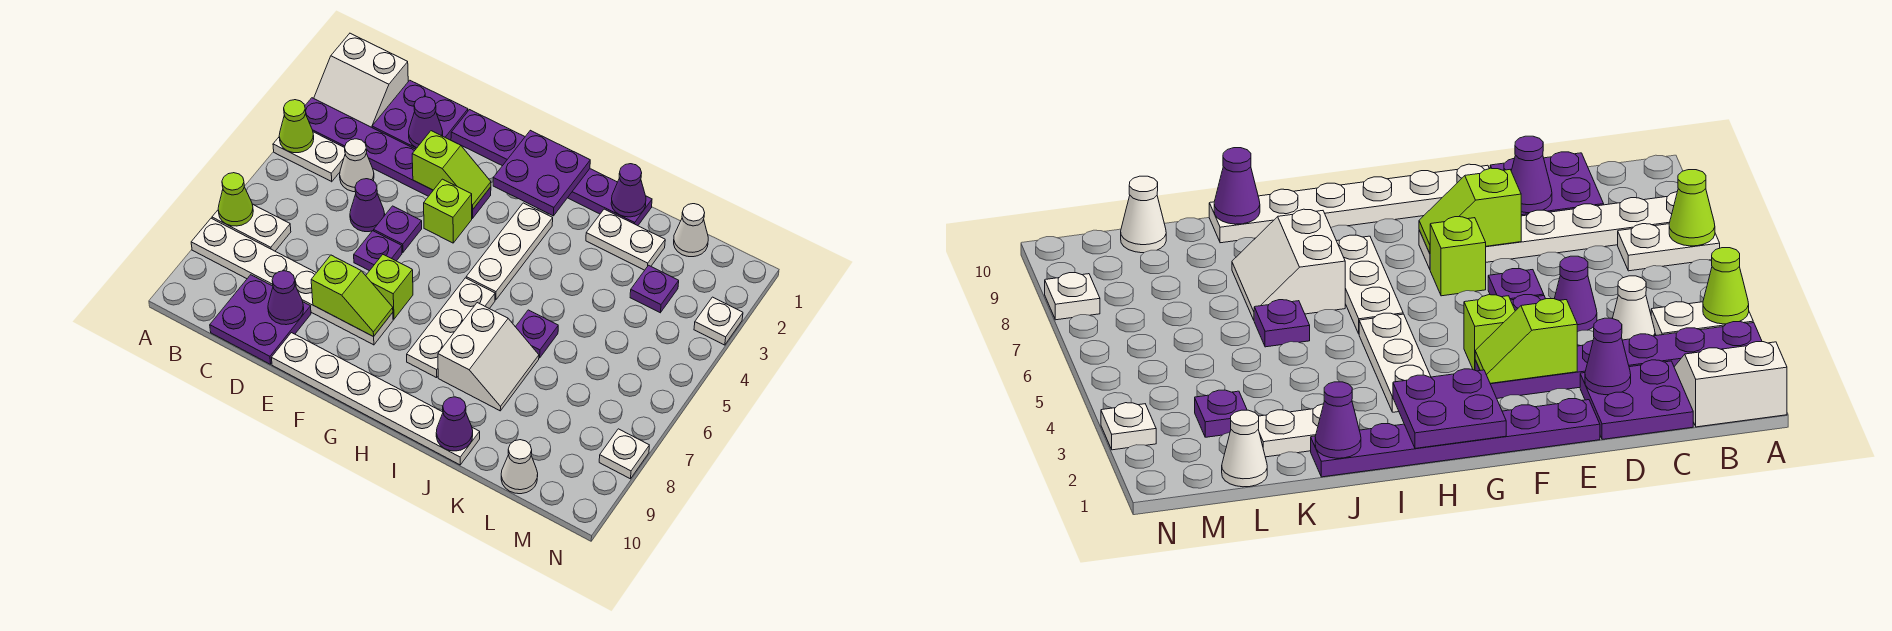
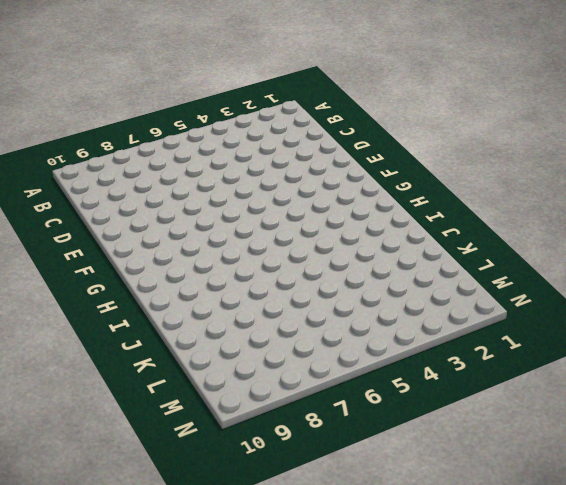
none -> white 2x2 slope [314,33,408,127]
none -> purple 1x6 plate [305,98,491,218]
none -> white 1x2 plate [273,132,345,182]
none -> white 1x2 plate [212,204,291,251]

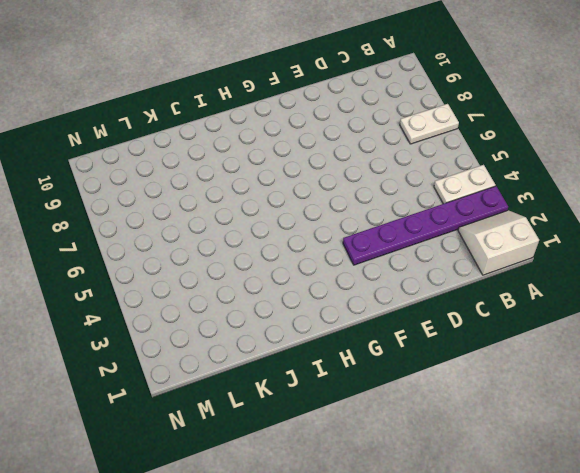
none -> white 1x6 plate [191,218,393,345]
none -> purple 2x2 plate [372,80,468,149]
none -> white 1x1 cone [340,139,374,192]
none -> purple 2x2 plate [210,275,311,364]

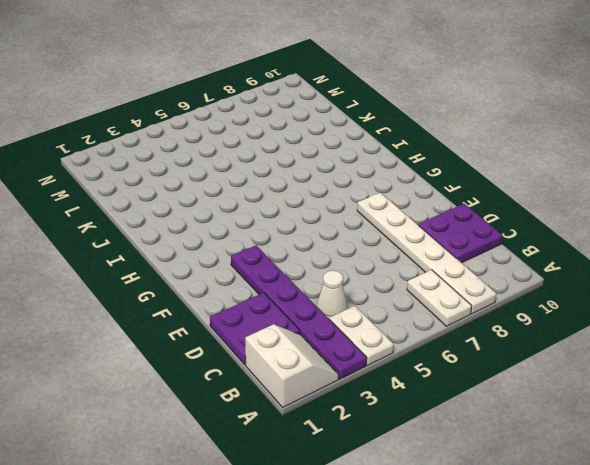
none -> purple 1x1 cone [350,179,385,232]
none -> purple 1x6 plate [451,110,652,226]
none -> purple 1x1 plate [374,206,422,252]
none -> purple 1x1 plate [354,231,402,271]

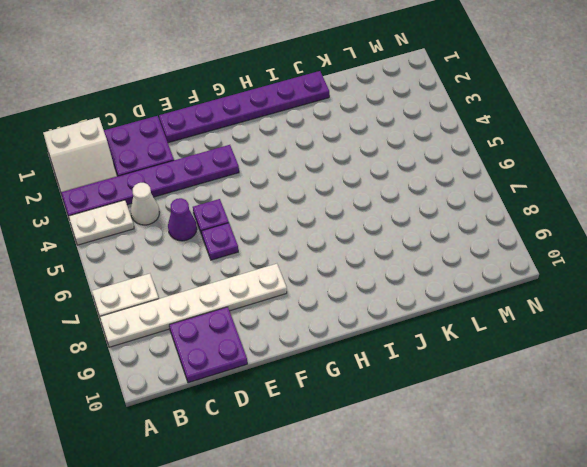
none -> white 1x6 plate [272,333,480,465]
none -> lime 1x1 brick [424,179,472,243]
none -> lime 1x1 brick [366,255,413,319]
none -> white 1x3 plate [466,203,553,300]

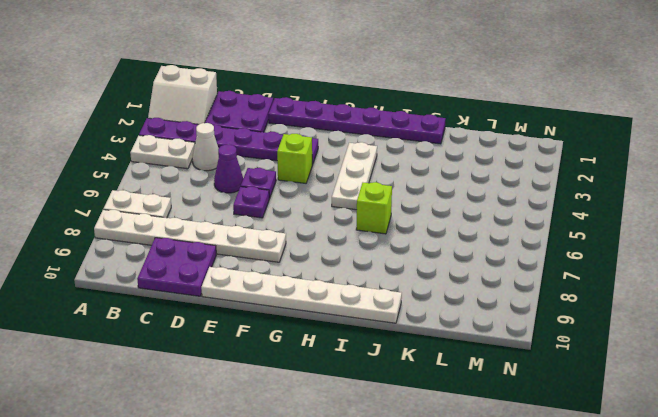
lime 1x1 brick [356,182,392,234] -> lime 1x1 brick moved to [366,255,413,319]
none -> white 1x3 plate [407,278,495,378]
none -> white 2x2 slope [438,303,539,411]
none -> white 1x2 plate [586,209,665,270]
none -> purple 1x1 plate [516,310,558,358]

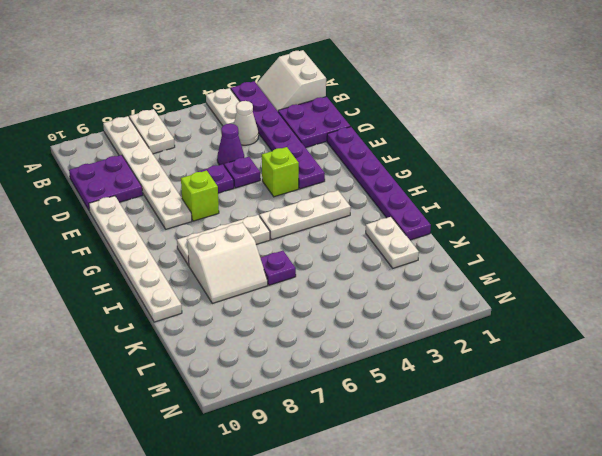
none -> white 1x1 cone [674,204,708,257]
none -> purple 1x1 plate [630,265,679,313]
none -> white 1x1 cone [501,440,538,494]
none -> white 1x1 plate [694,297,743,345]

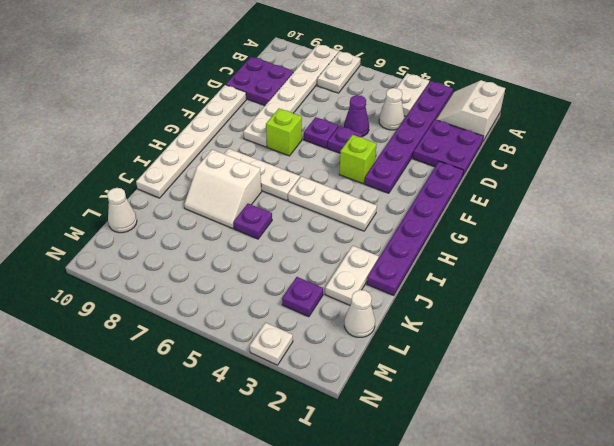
none -> white 1x1 plate [599,429,649,479]
none -> lime 1x1 cone [279,100,314,153]
none -> lime 1x1 cone [218,173,253,226]
none -> purple 1x1 cone [409,97,443,148]

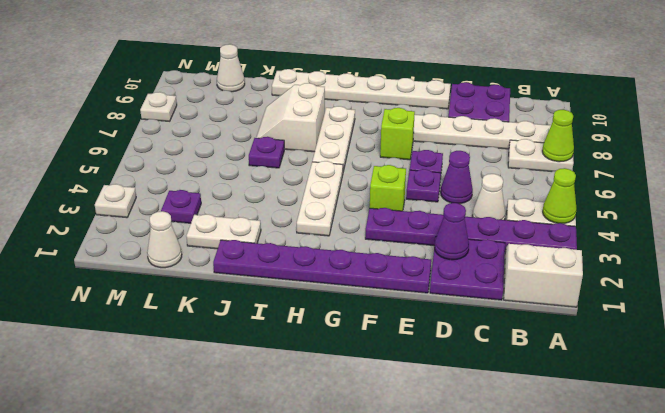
none -> purple 1x1 cone [268,271,304,325]
none -> lime 1x2 slope [412,131,491,210]
none -> lime 1x2 slope [311,255,393,337]
none -> purple 2x2 plate [493,130,590,216]

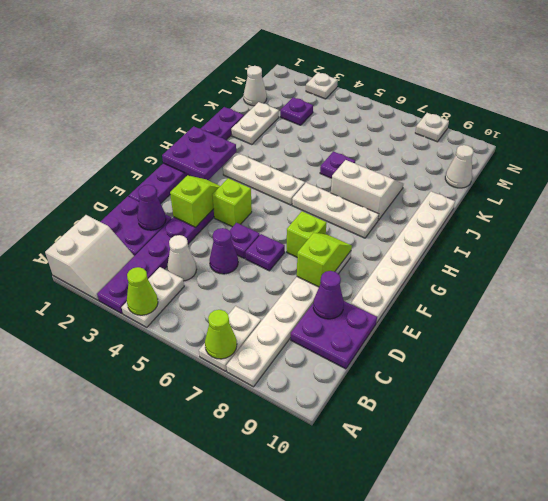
none -> purple 1x1 cone [611,164,646,217]
none -> purple 1x1 cone [436,397,473,451]

